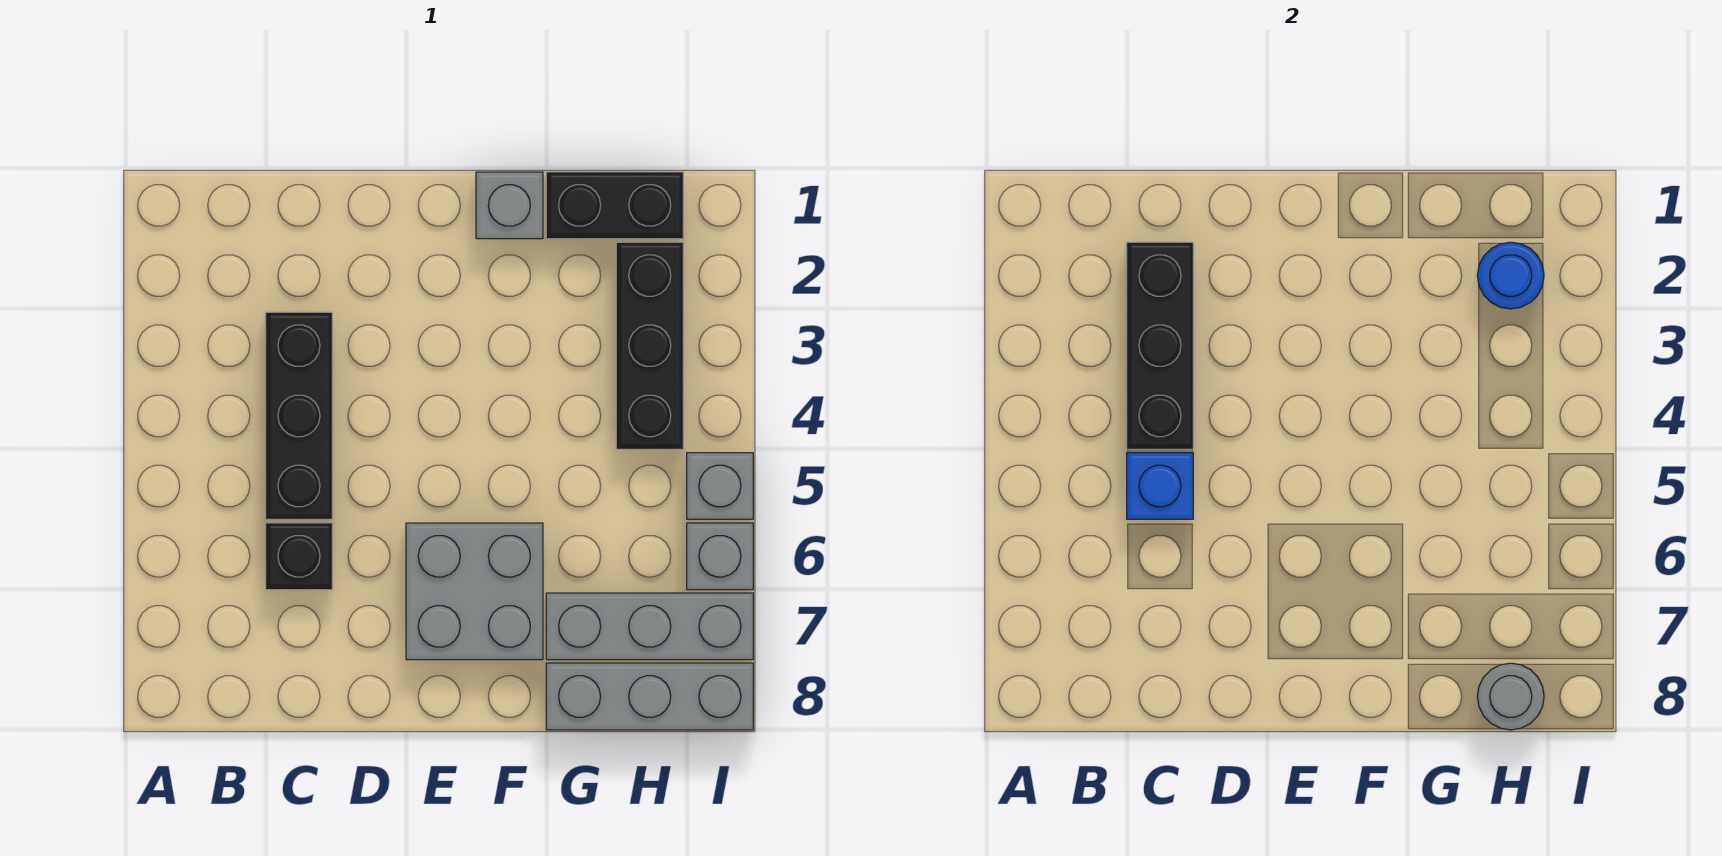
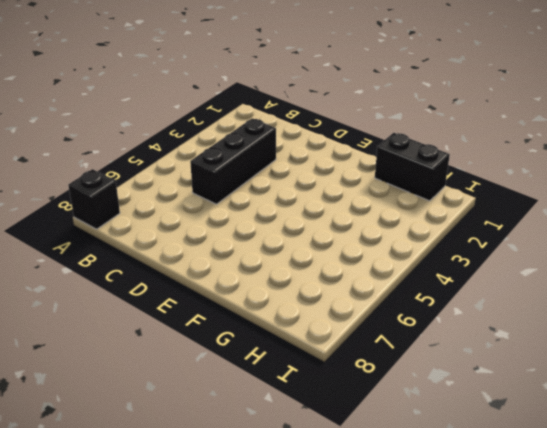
black 1x1 brick [68,169,120,229] -> black 1x1 brick moved to [266,523,332,590]
none -> grey 2x2 brick [406,523,543,660]
none -> grey 1x1 brick [476,172,543,239]
none -> grey 1x3 brick [546,593,753,660]

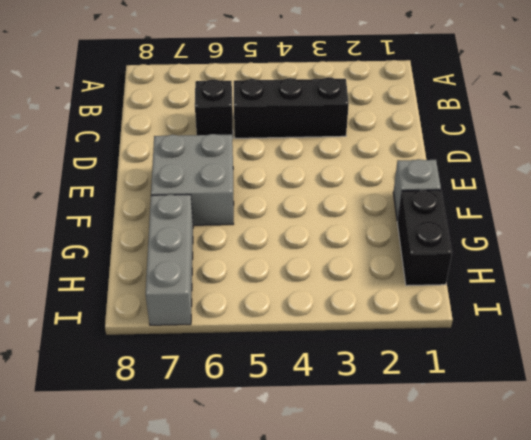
none -> grey 1x3 brick [546,663,753,730]
none -> black 1x3 brick [616,242,683,449]
none -> grey 1x1 brick [687,453,753,519]

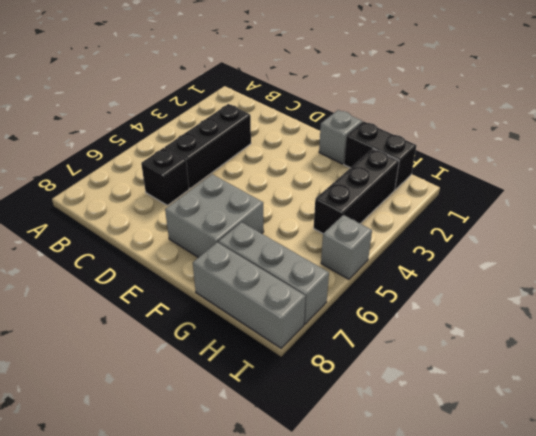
none -> grey 1x1 brick [687,523,753,590]
none -> black 1x3 brick [1127,242,1193,449]
none -> blue 1x1 brick [1127,453,1193,519]

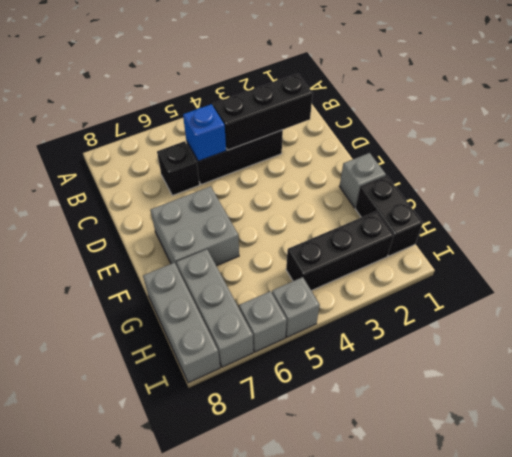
none -> blue 1x1 round brick [1477,242,1544,309]
none -> grey 1x1 round brick [1477,663,1544,730]

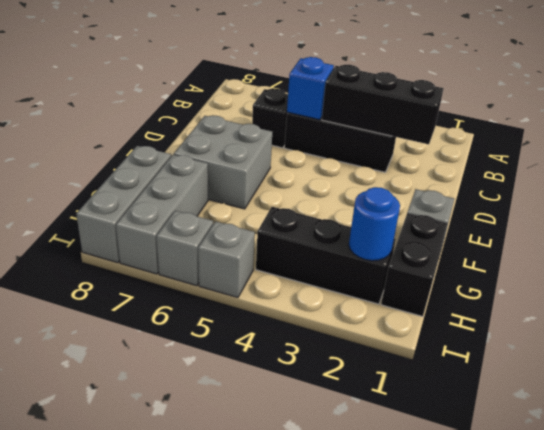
none -> grey 1x1 round brick [1477,663,1544,730]

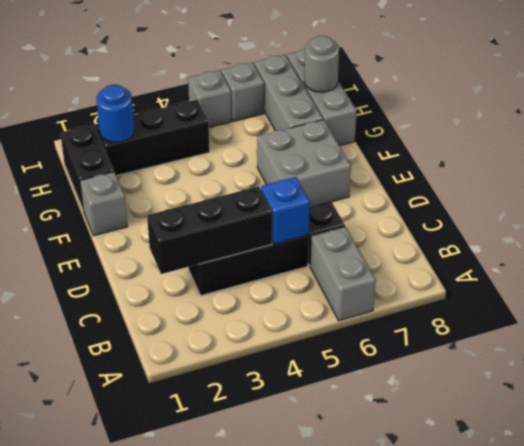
grey 1x2 brick [310,227,376,321] -> none

